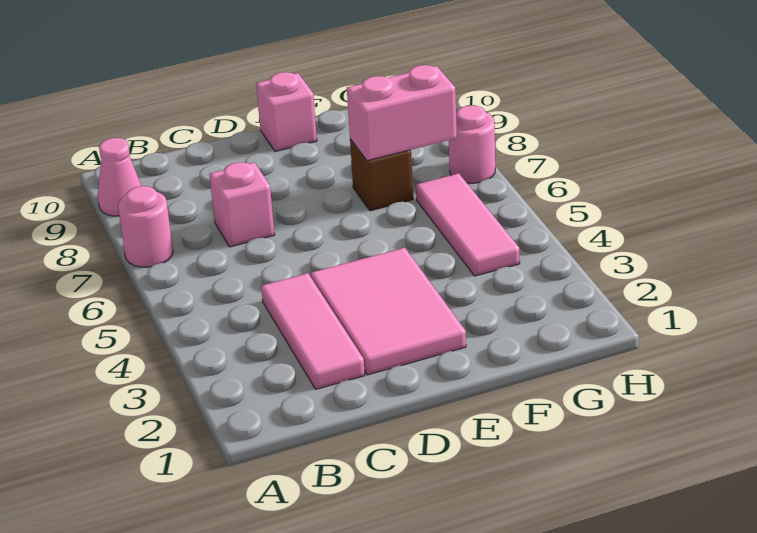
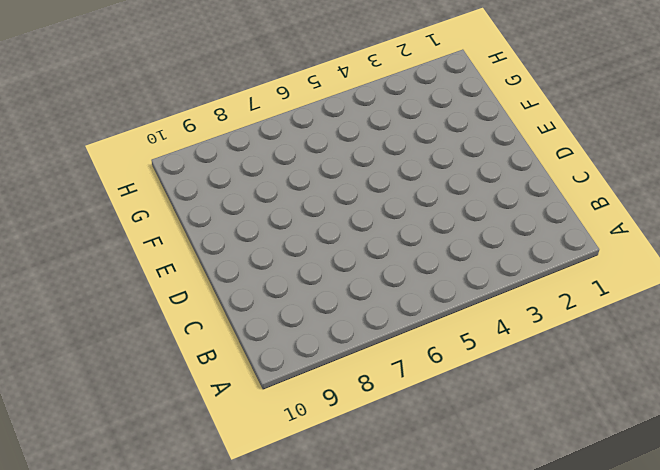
none -> pink 1x1 round brick [118,186,173,267]
none -> pink 1x1 cone [98,138,141,216]

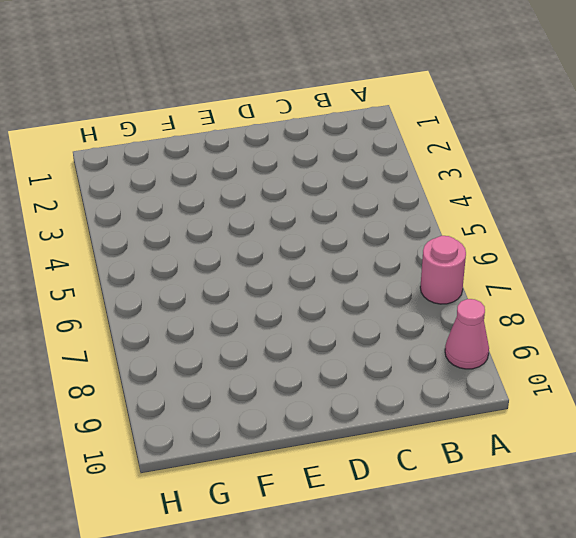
none -> pink 1x3 tile [261,273,365,389]
none -> pink 1x1 brick [209,162,275,247]

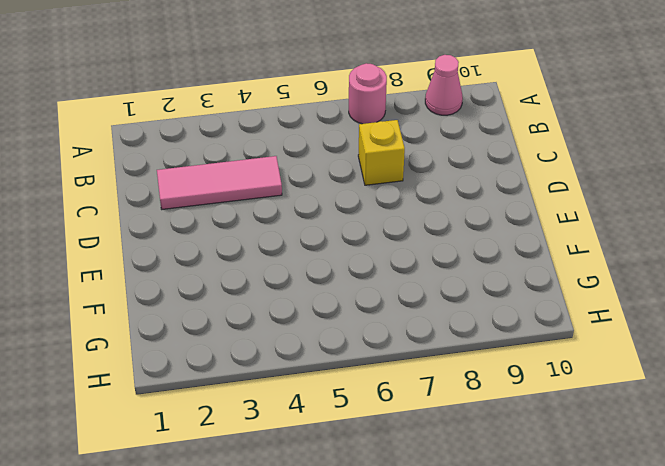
yellow 1x1 brick [358,120,405,185] -> pink 1x1 brick [209,162,275,247]
none -> pink 2x3 tile [311,248,466,375]
none -> pink 1x1 brick [256,72,317,152]

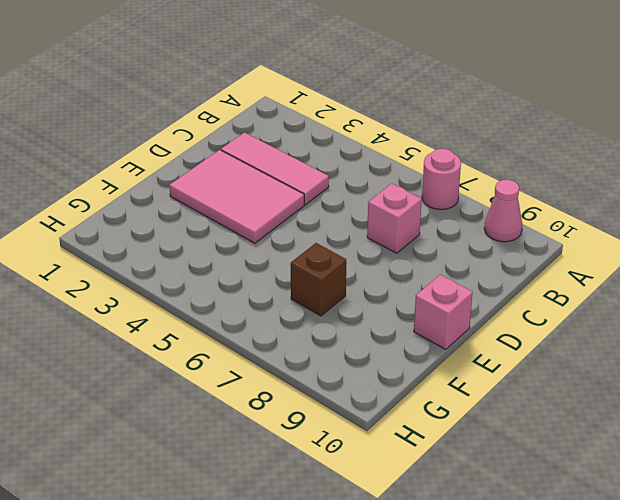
none -> pink 1x3 tile [416,173,520,276]
none -> pink 1x1 round brick [449,105,495,183]

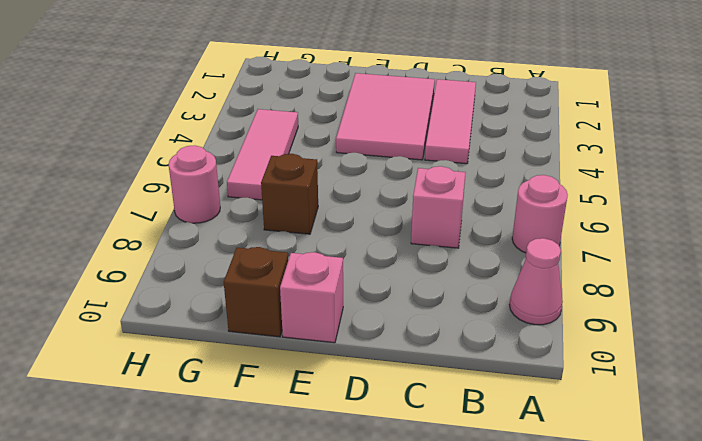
brown 1x1 brick [224,247,288,337] -> none
none -> pink 1x2 brick [347,65,457,161]

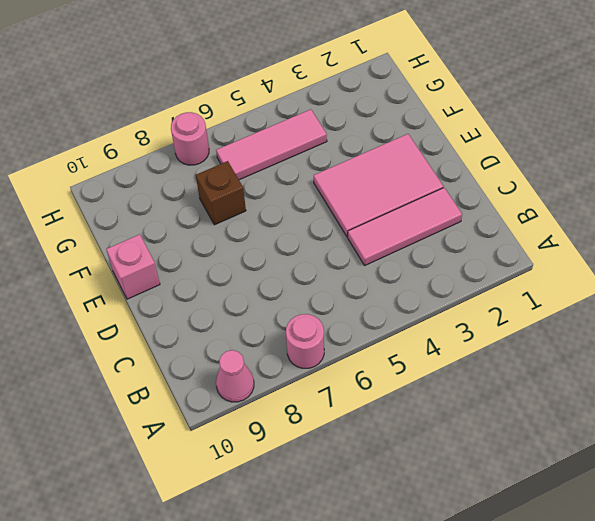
none -> pink 1x1 brick [209,162,275,247]
none -> pink 1x2 brick [347,65,457,161]

